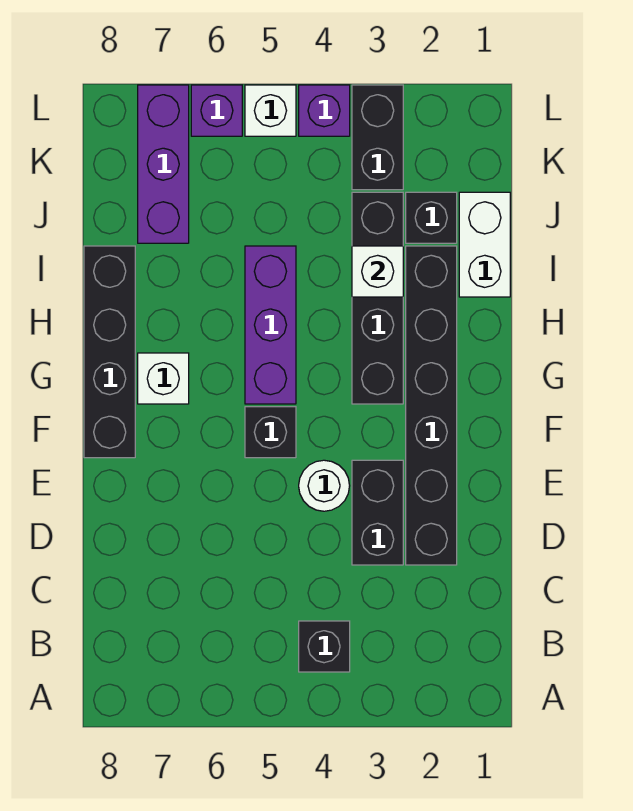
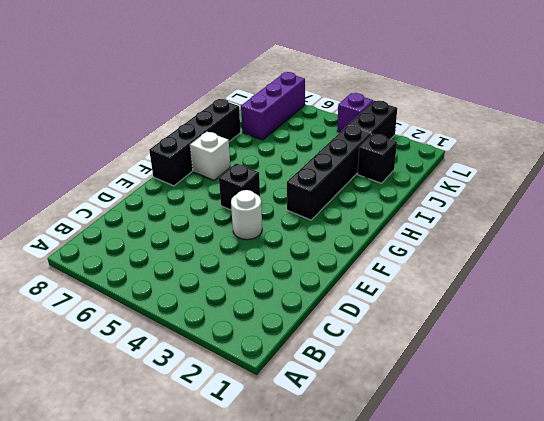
none -> black 1x1 brick [299,621,350,672]
none -> black 1x6 brick [406,246,457,565]
none -> black 1x2 brick [352,460,403,565]

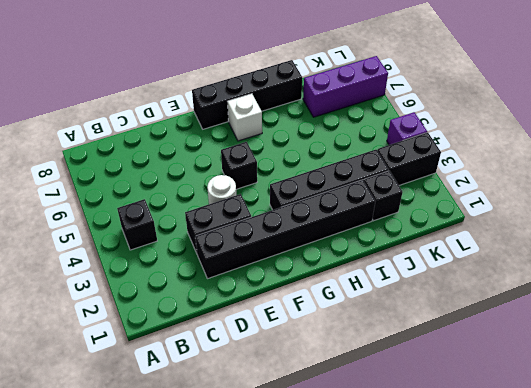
none -> purple 1x3 brick [245,246,296,404]
none -> white 1x2 brick [459,192,510,297]
none -> white 1x1 brick [245,85,296,136]

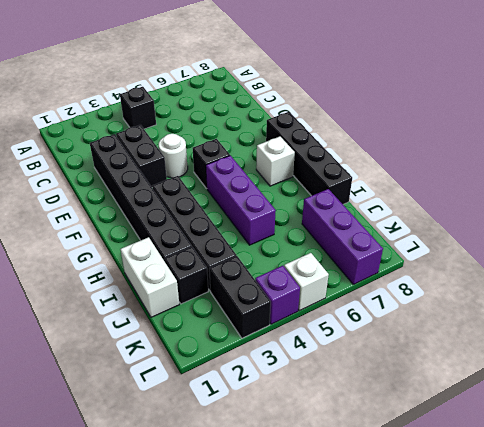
none -> purple 1x1 brick [191,85,242,136]
none -> white 1x1 brick [352,246,403,297]

